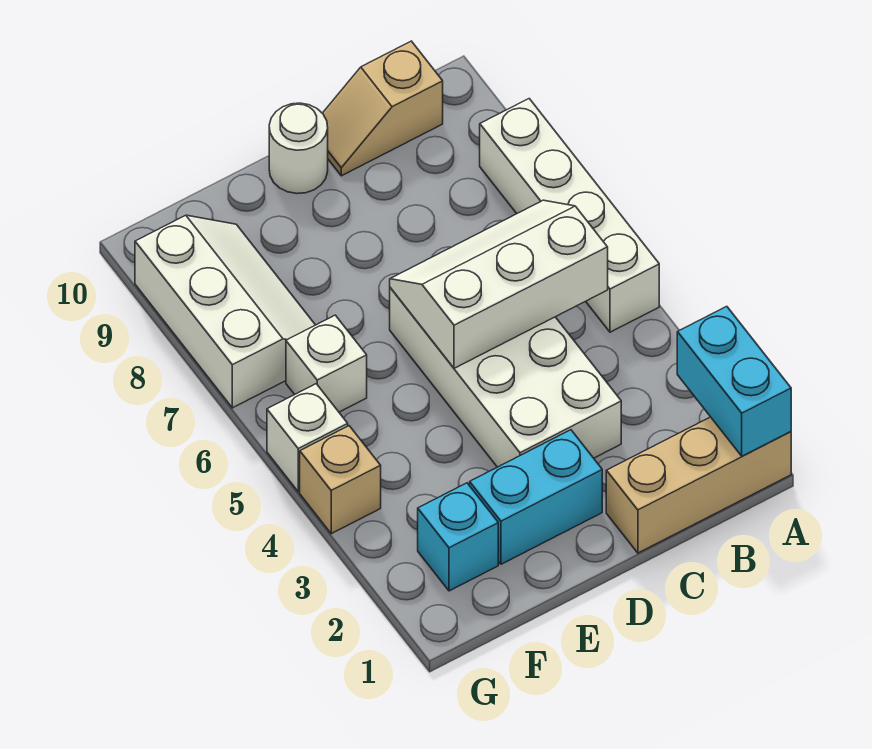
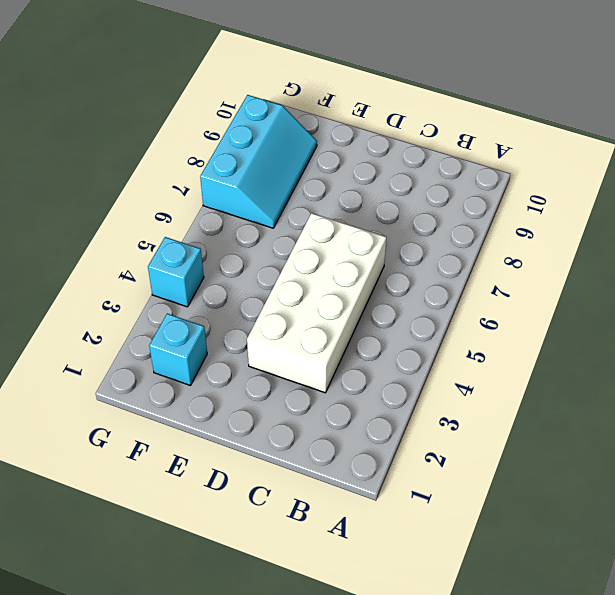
cyan 2x3 slope [200,95,317,228] -> white 2x3 slope [135,215,315,408]
cyan 1x1 brick [148,237,204,307] -> tan 1x1 brick [300,426,381,534]
none -> tan 1x3 brick [606,417,791,553]
none -> white 1x4 brick [480,99,659,332]
none -> tan 1x2 slope [323,41,443,176]

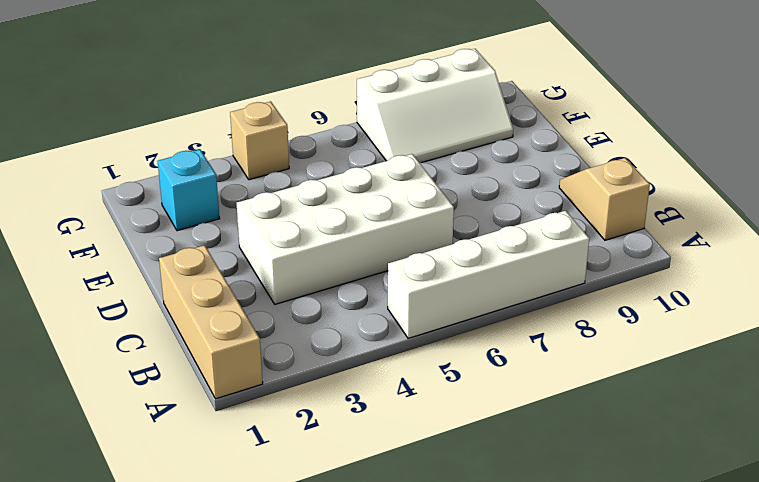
none -> cyan 1x2 brick [470,430,602,564]
none -> white 1x1 round brick [269,103,328,194]
none -> white 1x1 brick [286,315,367,412]

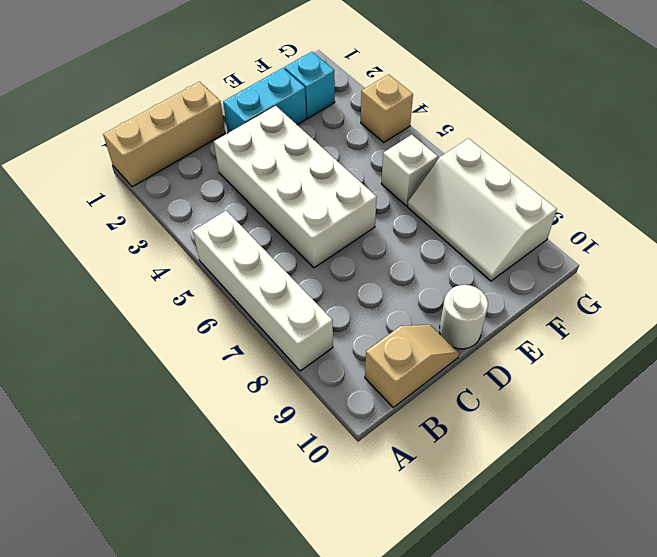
none -> white 1x1 brick [267,384,348,492]
none -> cyan 1x2 brick [677,306,791,456]
none -> white 2x3 slope [390,200,608,368]

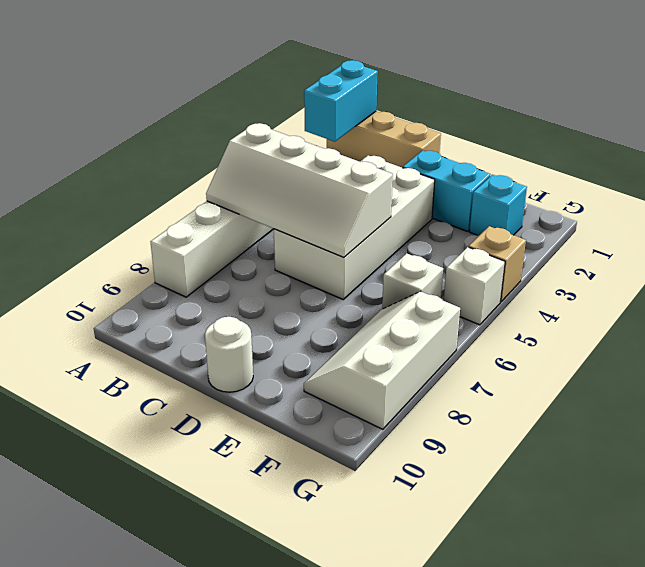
white 2x4 slope [206,123,393,257] -> white 2x3 slope [390,200,608,368]
none -> tan 1x2 slope [323,41,443,176]

